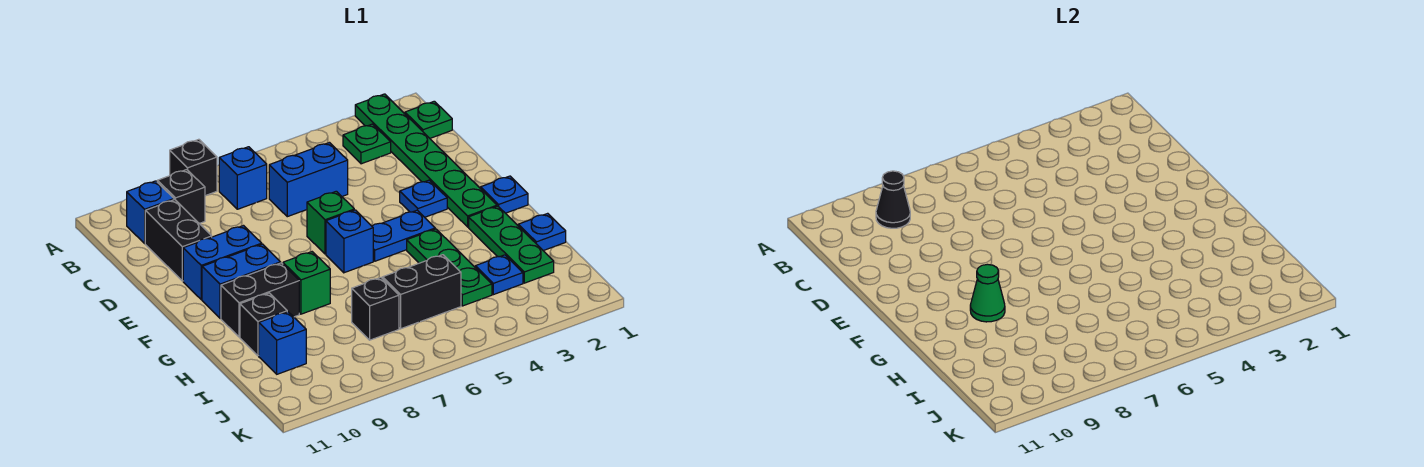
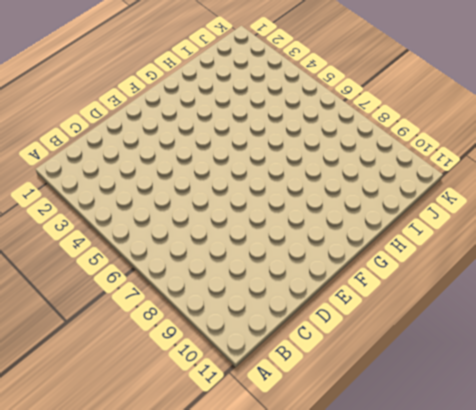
none -> green 1x6 plate [355,94,497,227]
none -> black 1x1 brick [170,139,217,196]
none -> green 1x1 plate [405,101,452,138]

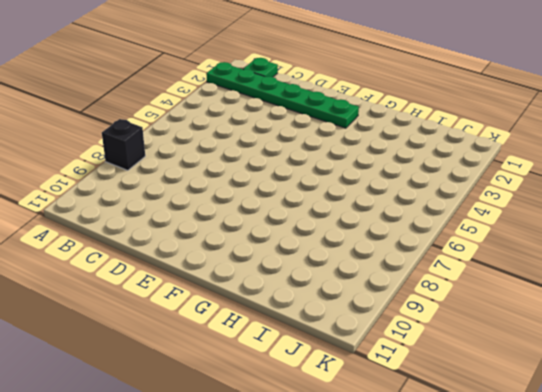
none -> green 1x1 plate [343,124,391,164]
none -> blue 1x1 brick [219,147,267,209]
none -> black 1x1 brick [157,170,205,224]

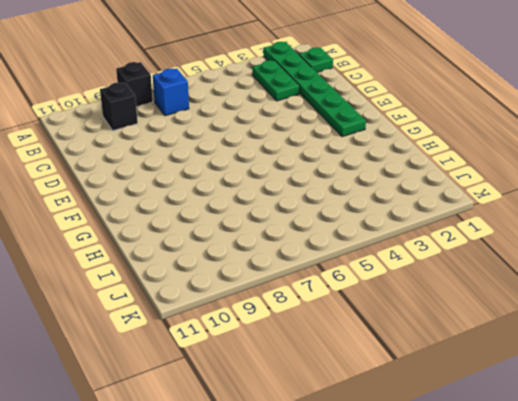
green 1x2 plate [252,60,300,101] -> green 1x1 plate [343,124,391,164]
none -> blue 1x1 brick [127,181,174,243]
none -> blue 1x2 brick [269,143,348,217]
none -> black 1x2 brick [145,200,212,281]

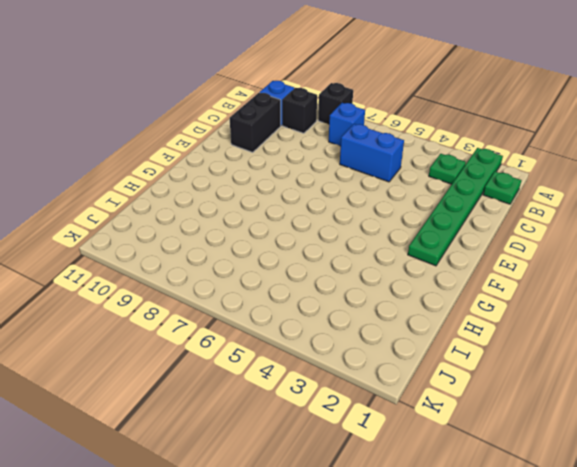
none -> blue 1x1 plate [400,180,447,217]
none -> green 1x1 brick [307,191,354,254]
none -> blue 1x2 brick [183,226,262,300]

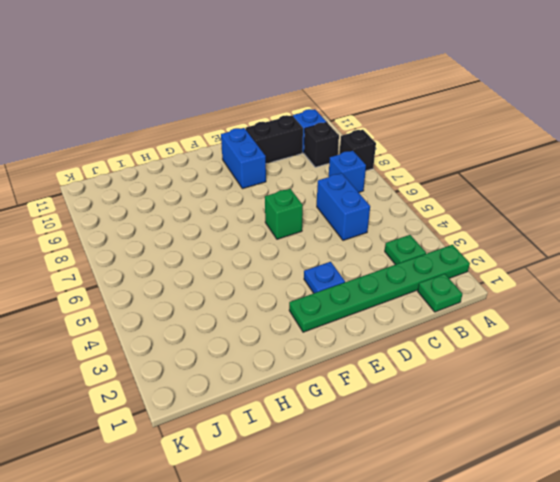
none -> blue 1x1 plate [481,176,528,213]
none -> blue 1x2 plate [372,210,435,261]
none -> blue 1x1 brick [326,210,373,273]

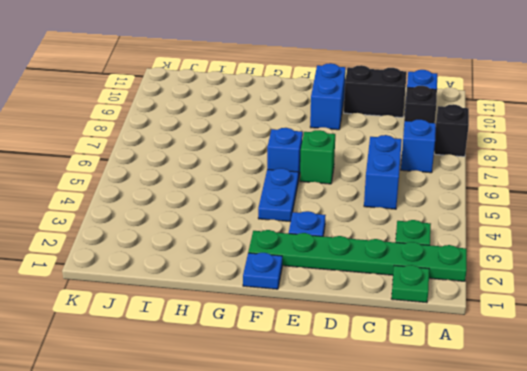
none -> blue 1x2 brick [202,244,281,318]
none -> green 1x3 plate [469,206,554,283]
none -> green 1x3 plate [407,229,492,306]

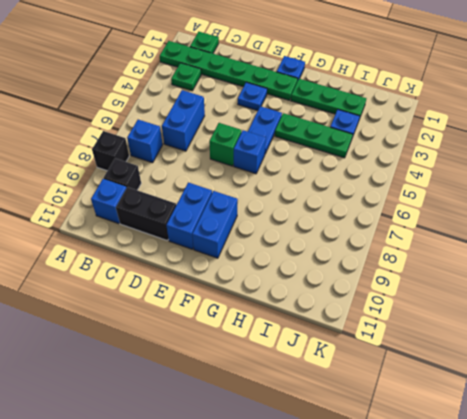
none -> green 1x1 brick [283,252,330,314]
none -> black 1x2 brick [221,263,299,337]
none -> blue 1x1 plate [518,213,566,251]

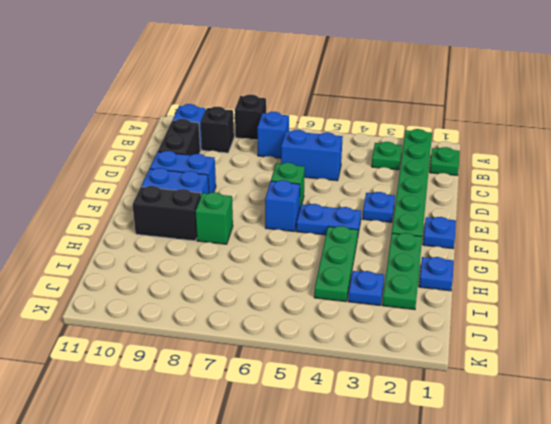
none -> black 1x1 brick [240,293,287,356]
none -> black 1x2 brick [383,255,461,329]
none -> black 1x1 brick [352,278,399,340]

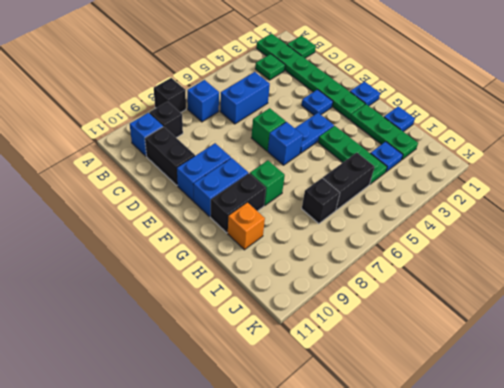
orange 1x1 brick [228,203,265,250] -> black 1x1 brick [240,293,287,356]
none -> blue 1x1 brick [259,312,306,374]
none -> black 1x1 cone [876,171,910,228]
none -> green 1x1 cone [970,264,1005,322]

